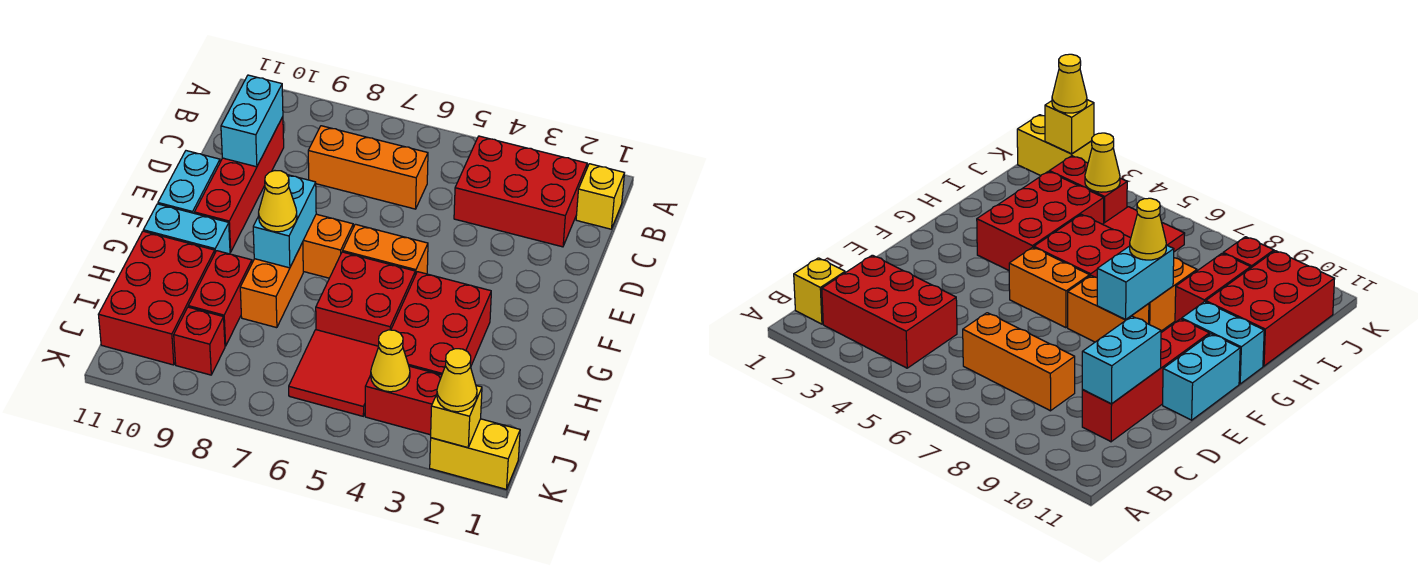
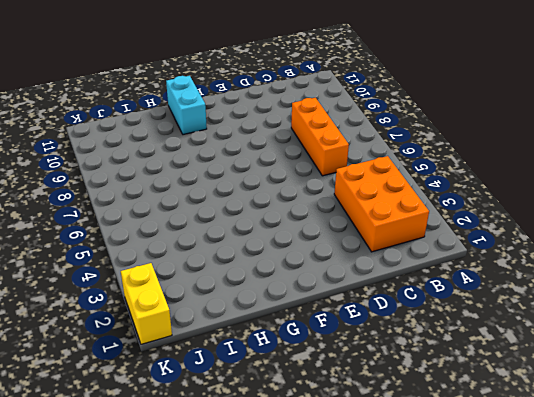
orange 2x3 brick [334,156,429,252] -> red 2x3 brick [454,136,587,247]
none -> yellow 1x1 brick [576,164,624,229]
none -> red 1x4 brick [194,117,284,252]
none -> cyan 1x2 brick [158,151,220,213]

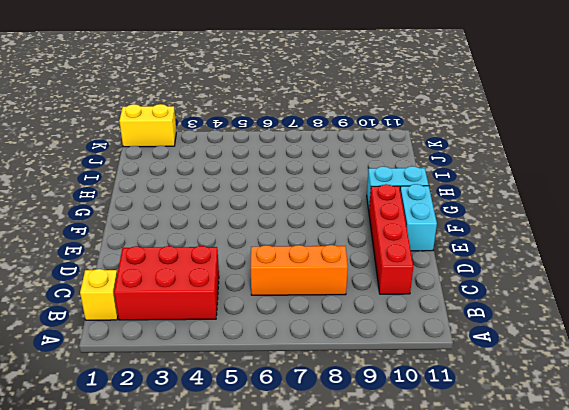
none -> orange 1x2 brick [343,224,428,275]
none -> orange 1x2 brick [303,214,353,278]
none -> red 2x3 brick [391,272,491,375]

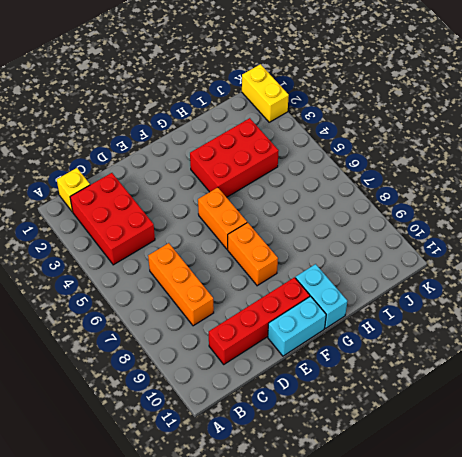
none -> red 2x2 brick [316,252,415,346]
none -> orange 1x2 brick [240,242,303,328]
none -> red 1x2 brick [188,251,252,346]

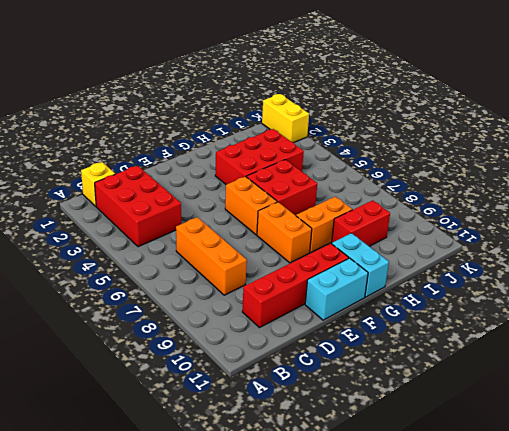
none -> red 2x3 brick [98,231,215,365]
none -> red 2x2 tile [289,330,379,416]
none -> red 1x2 brick [365,366,442,435]

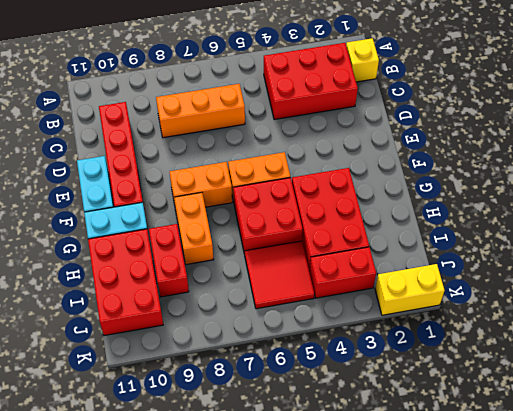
none -> red 1x1 brick [174,307,225,375]
none -> cyan 1x2 brick [221,75,283,167]
none -> cyan 1x2 brick [253,175,316,268]

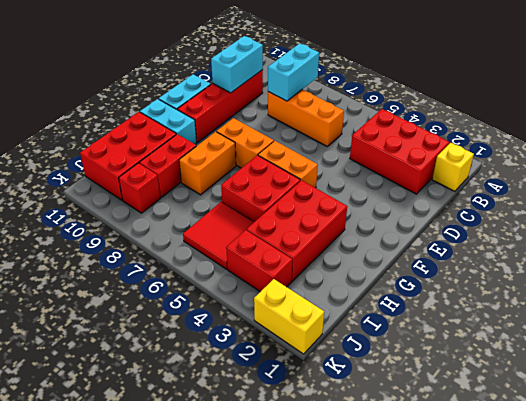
cyan 1x2 brick [268,43,319,101] -> cyan 1x2 brick moved to [253,175,316,268]
none -> yellow 1x1 cone [371,330,410,392]
none -> yellow 1x1 brick [431,386,482,448]
none -> yellow 1x1 cone [258,171,297,232]

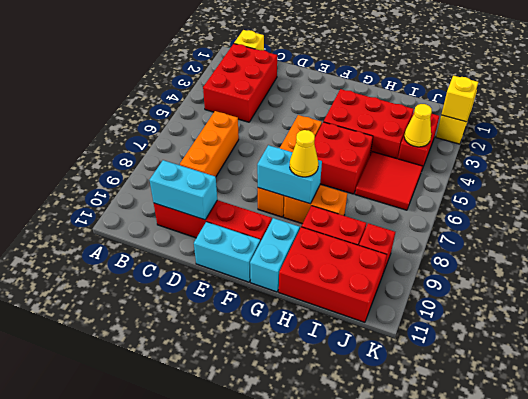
none -> yellow 1x1 cone [437,349,477,412]

